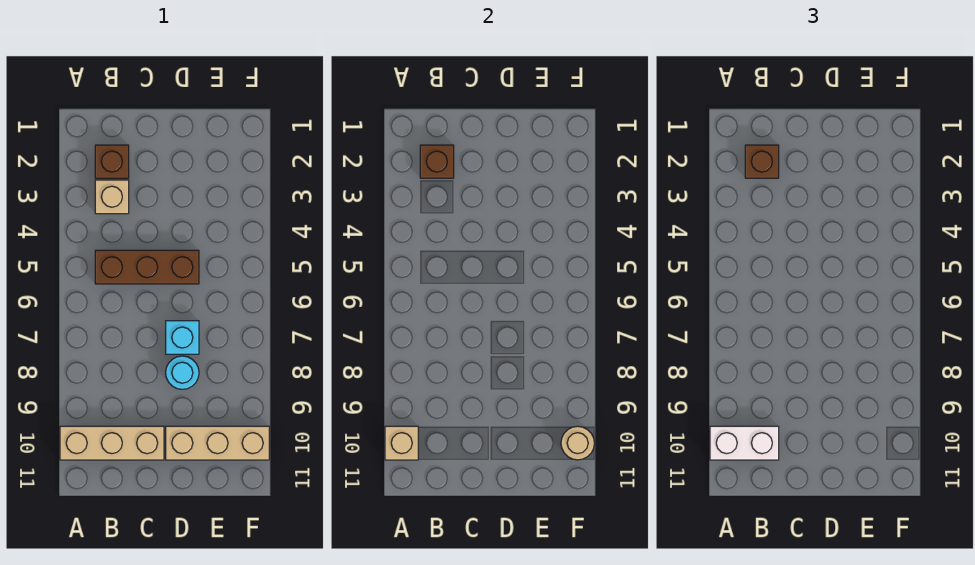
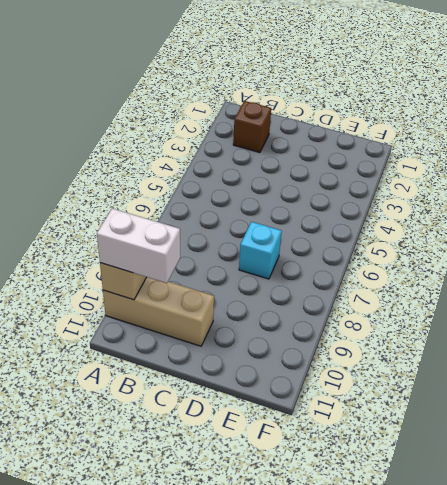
none -> tan 1x1 brick [95,180,129,214]
none -> brown 1x3 brick [95,250,199,284]
none -> cyan 1x1 round brick [166,356,199,389]

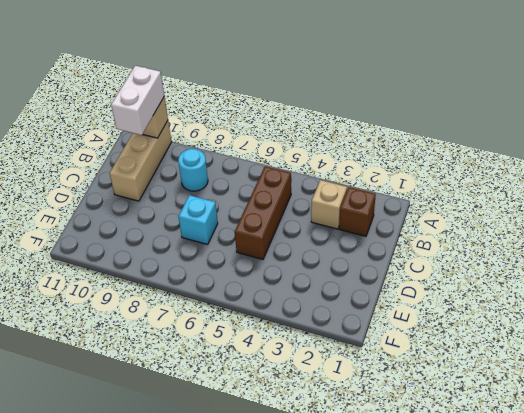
cyan 1x1 round brick [178,149,208,191] -> cyan 1x1 round brick moved to [166,356,199,389]
none -> tan 1x3 brick [166,426,269,460]
none -> brown 1x1 brick [420,145,454,178]
none -> tan 1x1 round brick [561,426,594,460]

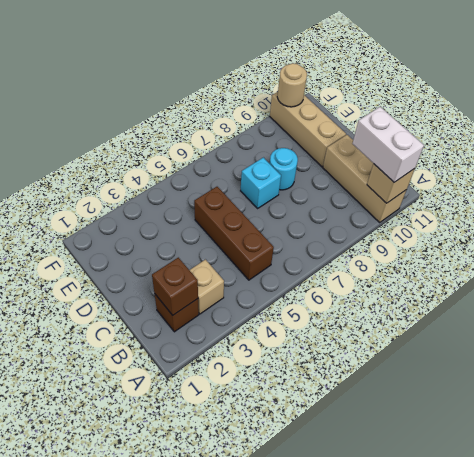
none -> brown 1x1 brick [745,145,779,178]

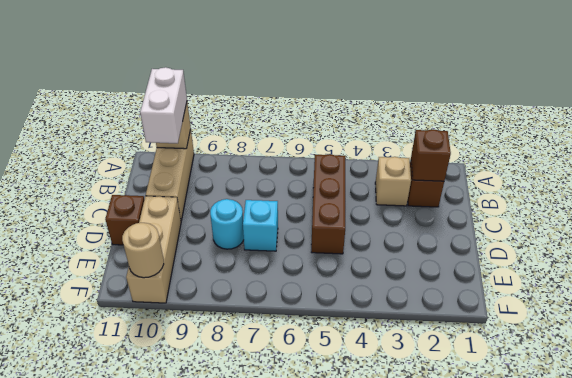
brown 1x1 brick [105,195,144,245] -> brown 1x1 brick moved to [745,145,779,178]

